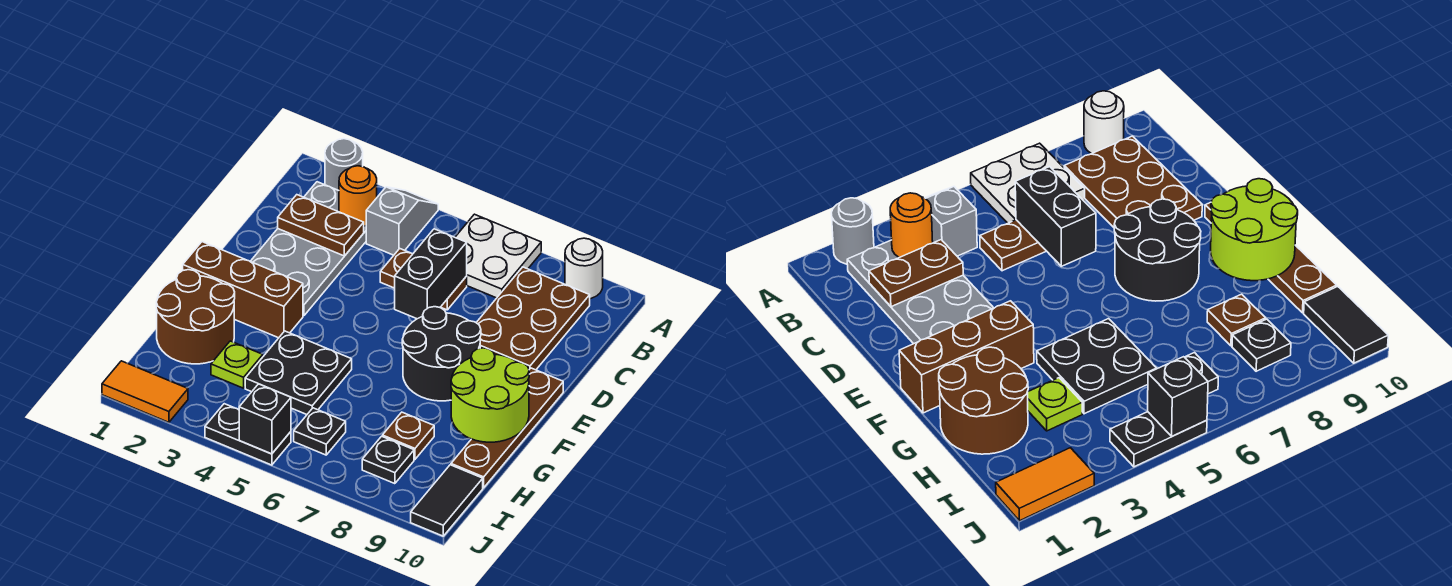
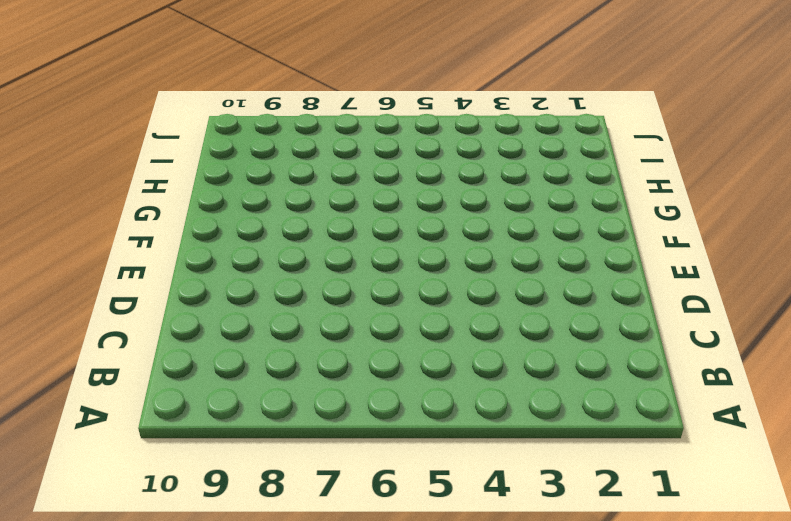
none -> grey 1x1 round brick [325,139,363,190]
none -> grey 1x2 slope [366,187,438,255]
none -> white 2x2 plate [455,214,541,298]

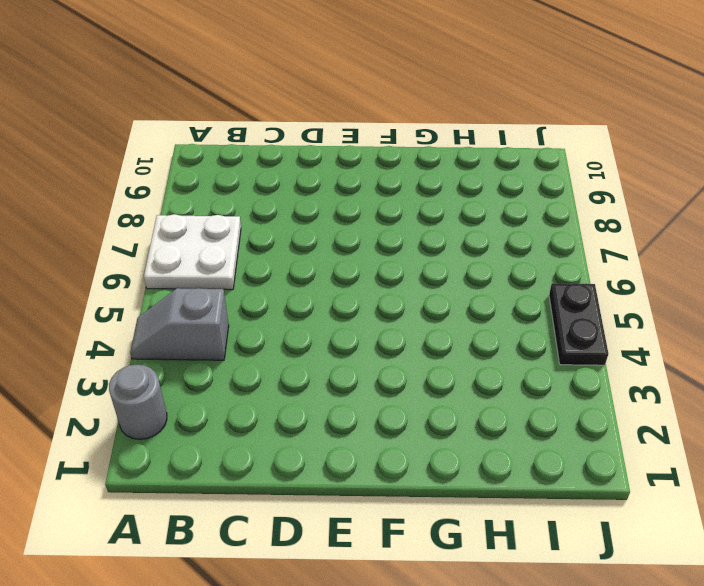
none -> white 1x1 round brick [565,238,603,299]
none -> grey 2x4 plate [250,182,366,316]
none -> brown 2x3 plate [476,267,590,370]

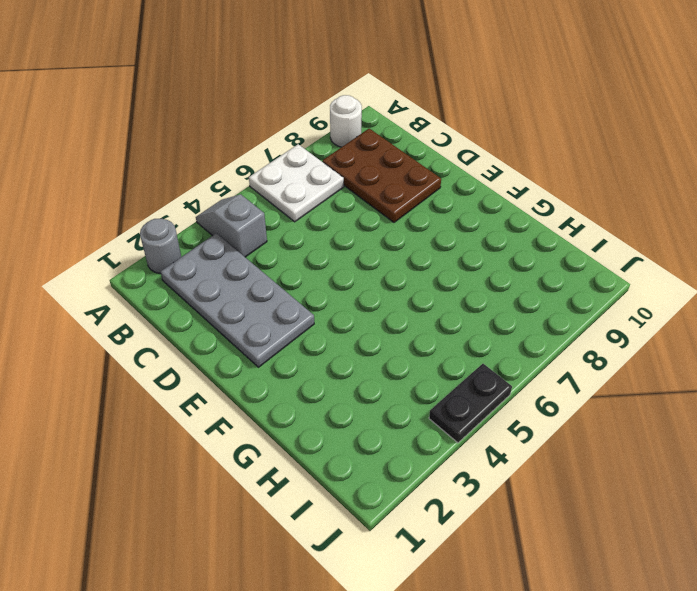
none -> brown 1x2 plate [380,249,467,310]
none -> black 2x2 round brick [402,307,481,401]
none -> brown 1x4 plate [451,368,563,488]

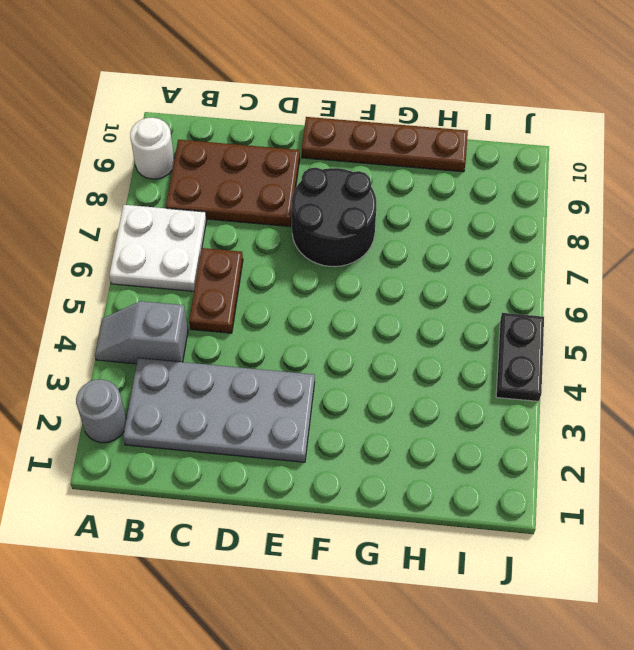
none -> brown 1x3 brick [183,242,303,338]
none -> brown 2x2 round brick [156,270,235,364]
none -> black 2x2 plate [245,331,352,415]

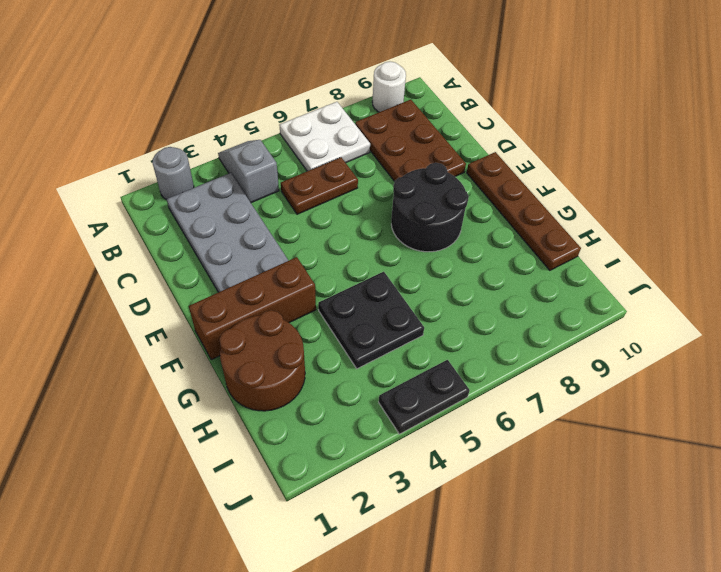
none -> lime 1x1 plate [211,341,263,388]
none -> brown 1x1 plate [382,412,434,459]
none -> black 1x1 plate [294,408,346,455]

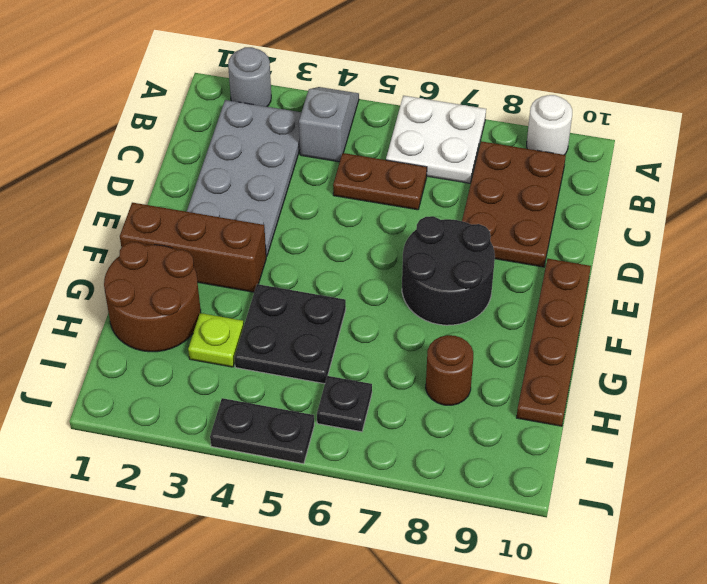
brown 1x1 round brick [426,335,473,405] -> brown 1x1 plate [382,412,434,459]
none -> black 1x1 plate [362,436,414,484]
none -> black 1x2 tile [411,465,483,536]
none -> orange 1x2 tile [102,361,188,422]

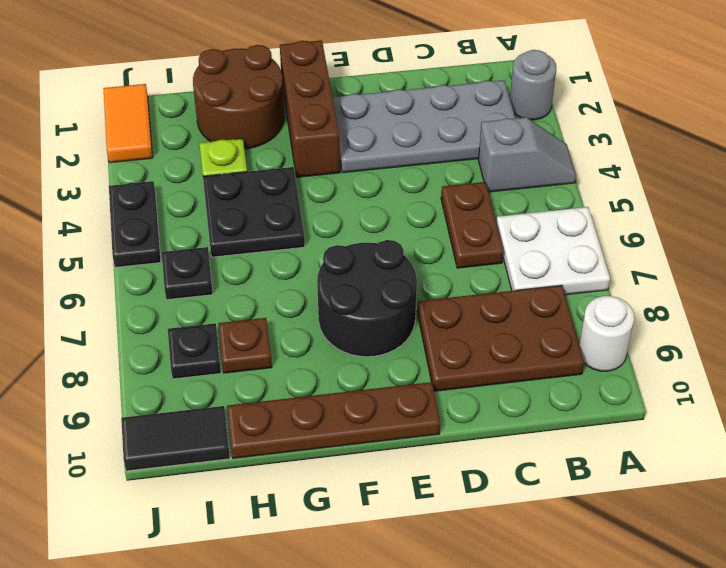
none -> orange 1x1 round brick [339,166,377,226]
none -> brown 1x2 plate [278,195,364,256]
none -> black 1x2 brick [395,229,467,319]

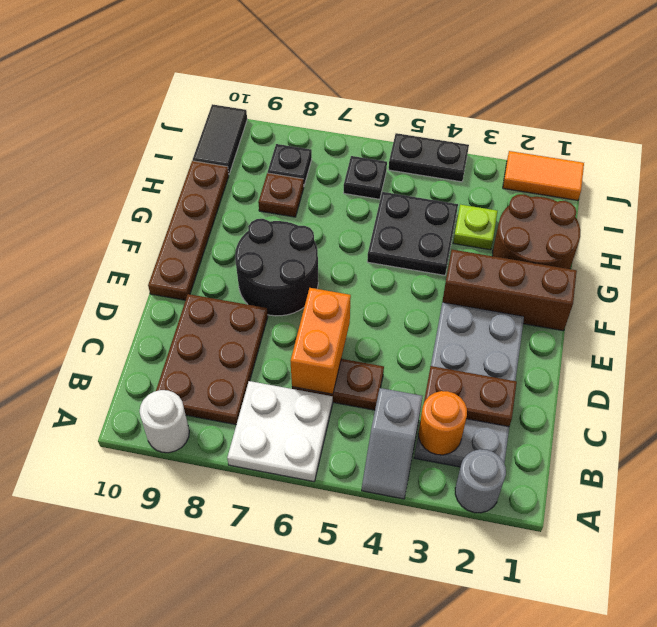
orange 1x2 brick [290,288,351,394] -> black 1x2 brick [395,229,467,319]
none -> lime 2x2 round brick [451,348,529,442]
none -> black 1x1 brick [239,384,291,454]

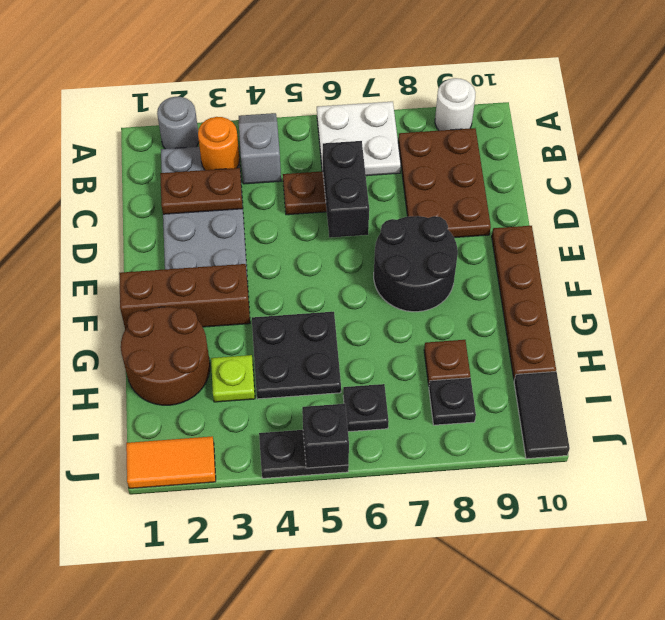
none -> lime 2x2 round brick [451,348,529,442]

